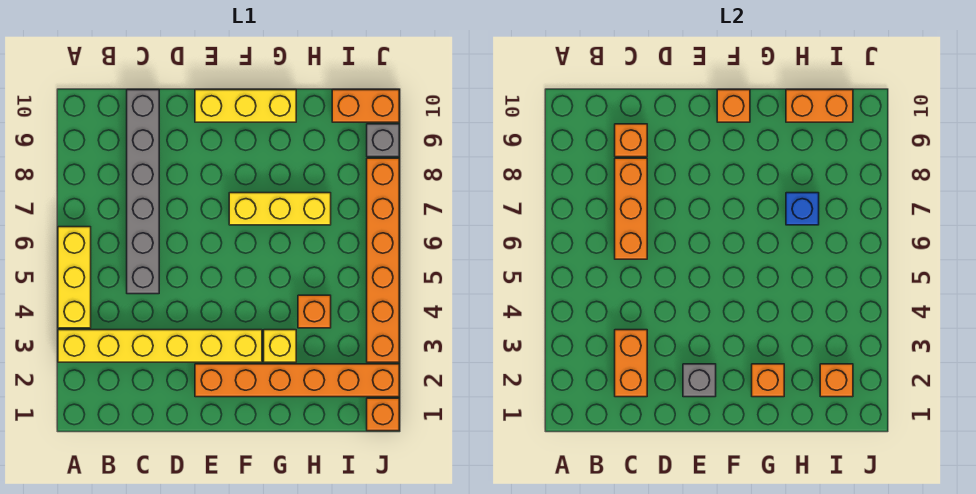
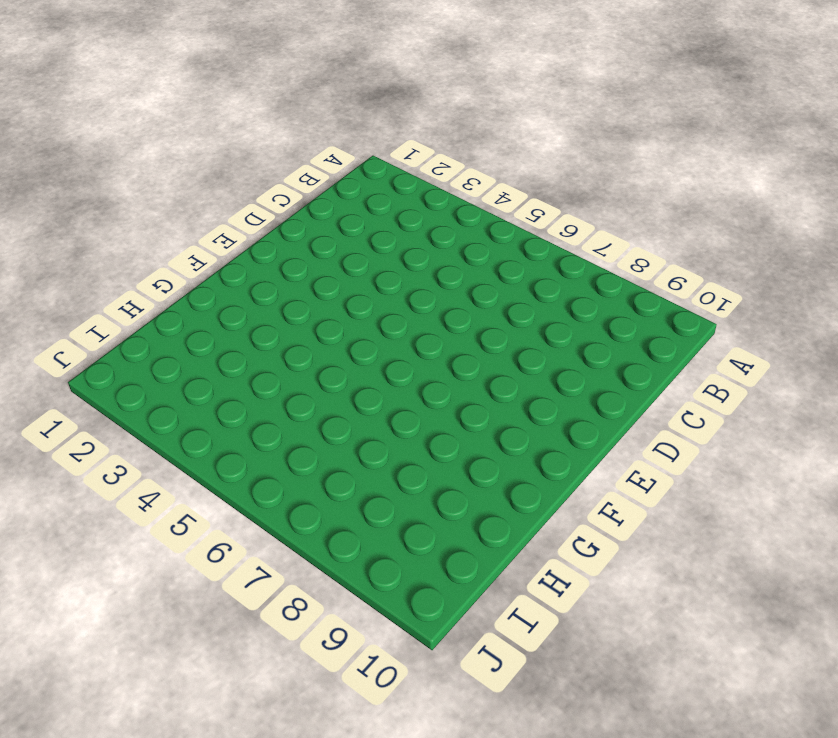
none -> yellow 1x6 brick [58,330,262,362]
none -> yellow 1x3 brick [58,227,91,328]
none -> grey 1x6 brick [127,90,159,294]

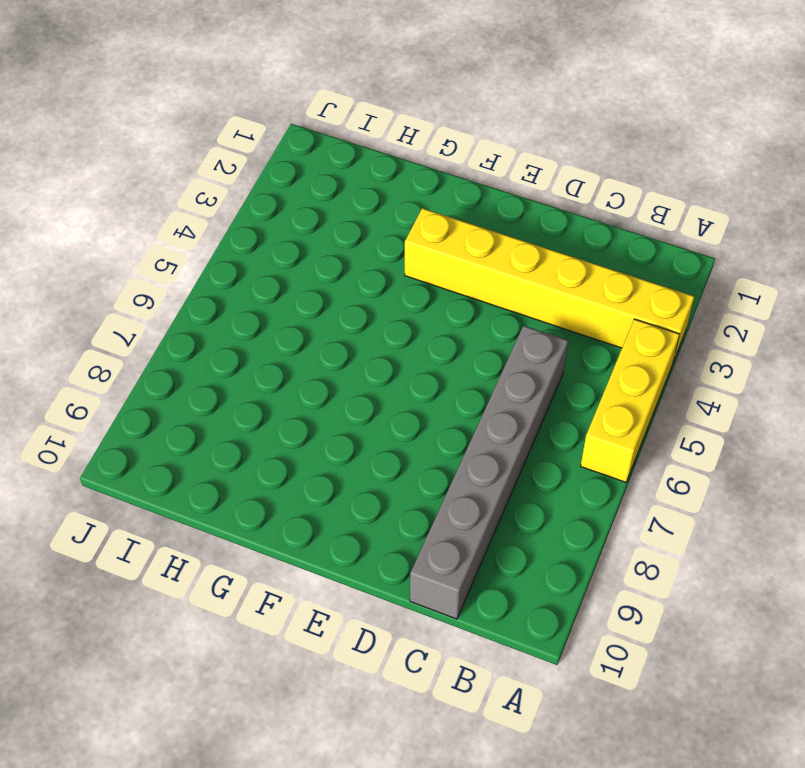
none -> orange 1x6 brick [195,364,399,397]
none -> yellow 1x3 brick [195,90,296,122]
none -> yellow 1x3 brick [229,193,331,225]

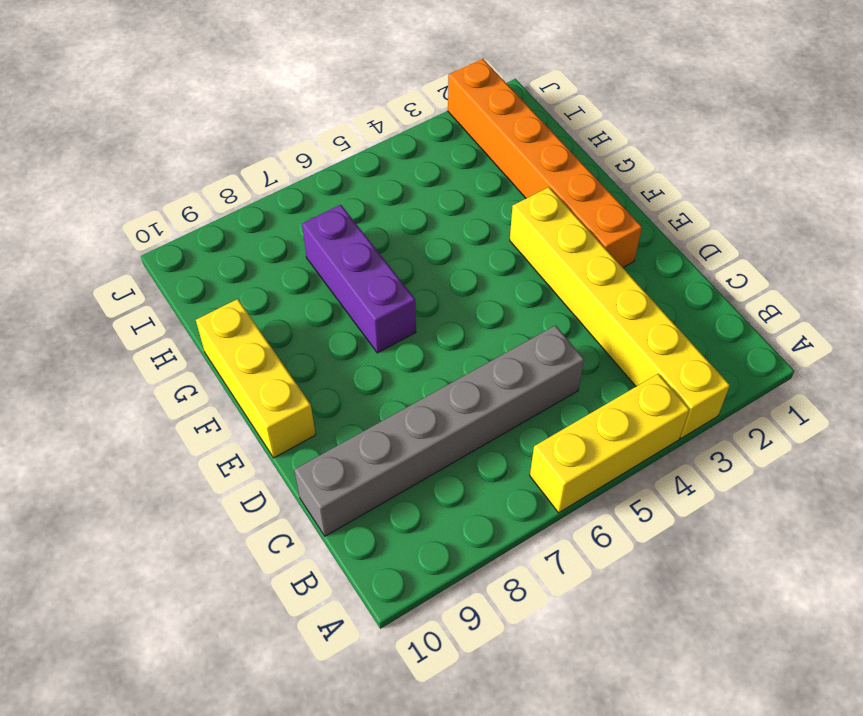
purple 1x3 brick [302,205,416,353] -> yellow 1x3 brick [229,193,331,225]
none -> yellow 1x1 brick [264,330,296,362]
none -> orange 1x1 brick [298,295,331,328]
none -> orange 1x2 brick [332,90,399,122]

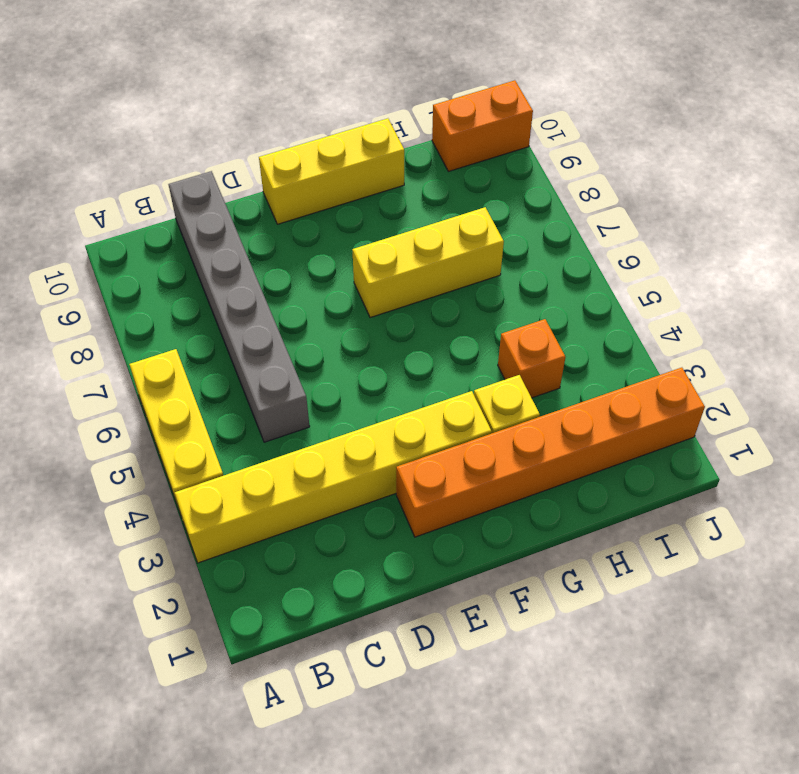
none -> orange 1x1 brick [367,398,399,431]
none -> orange 1x6 brick [367,158,399,362]
none -> grey 1x1 brick [367,124,399,157]

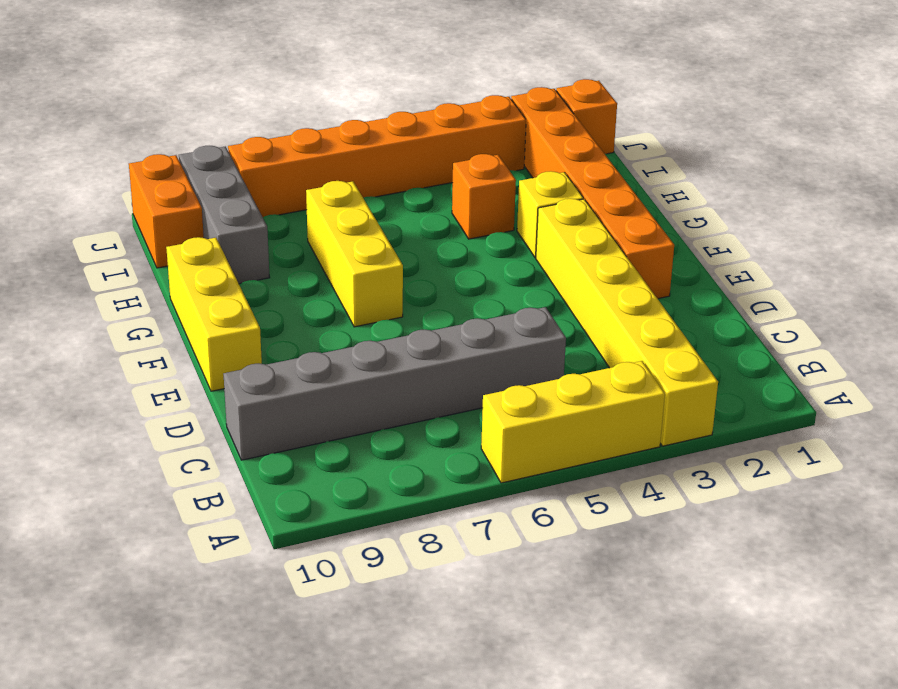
grey 1x3 brick [179,146,270,284] -> grey 1x1 brick [367,124,399,157]
none -> orange 1x2 brick [615,330,647,397]
none -> orange 1x3 brick [615,158,647,259]
none -> orange 1x1 brick [615,124,647,157]

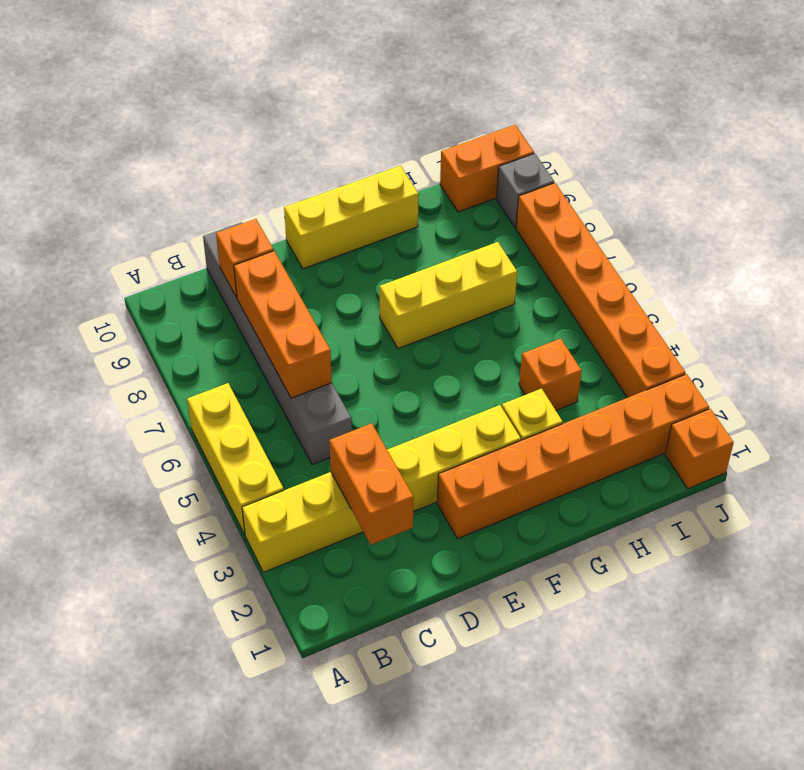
none -> grey 1x1 brick [683,364,716,397]
none -> orange 1x1 brick [717,90,750,122]
none -> orange 1x1 brick [752,364,784,397]

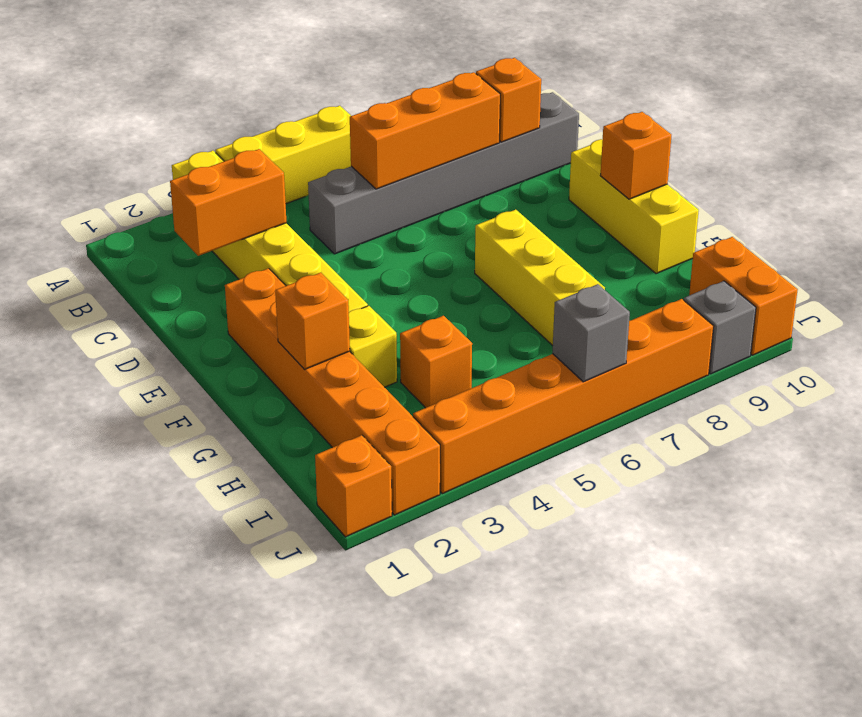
grey 1x1 brick [553,284,630,382] -> grey 1x1 brick moved to [683,364,716,397]
none -> blue 1x1 brick [786,193,819,225]
none -> orange 1x2 brick [786,90,853,122]
none -> orange 1x1 brick [820,364,853,397]

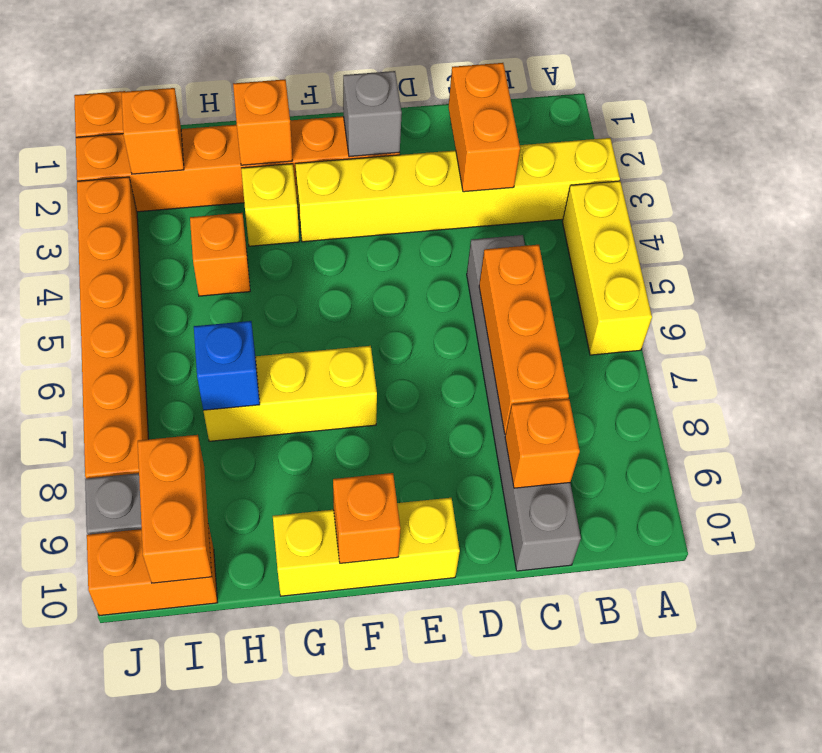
orange 1x2 brick [138,435,212,583] -> orange 1x2 brick turned to [786,90,853,122]

